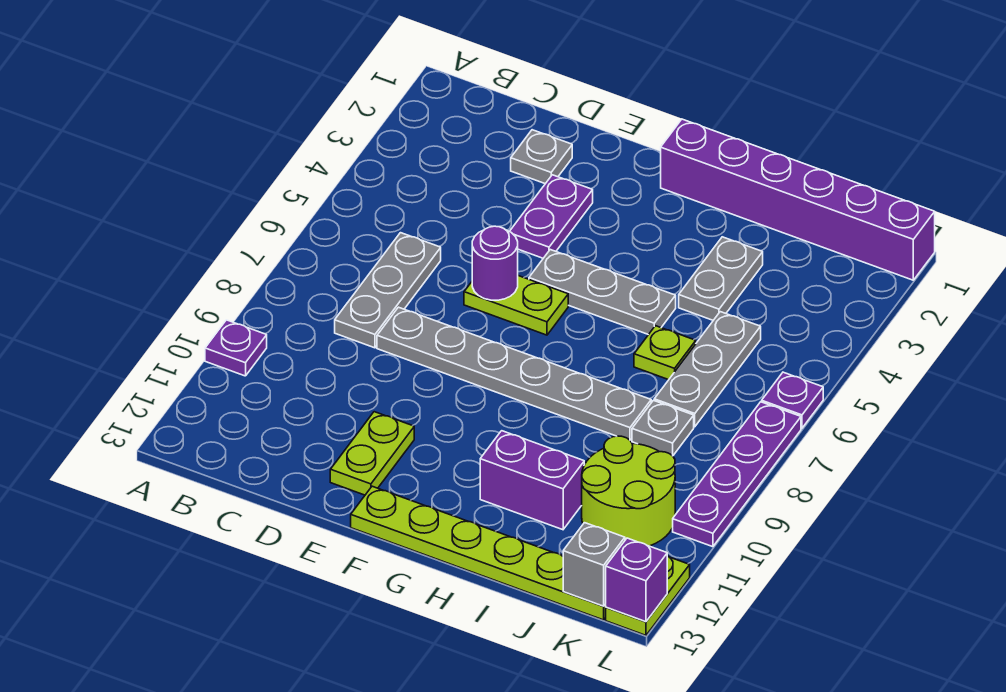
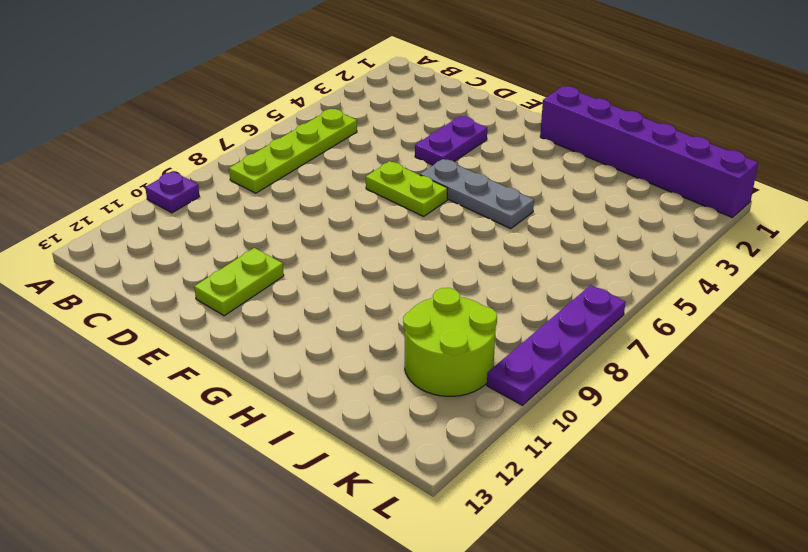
lime 1x4 plate [229,109,357,193] -> none
none -> grey 1x3 plate [335,233,441,348]
none -> grey 1x1 plate [511,130,572,184]
none -> grey 1x6 plate [377,307,651,440]

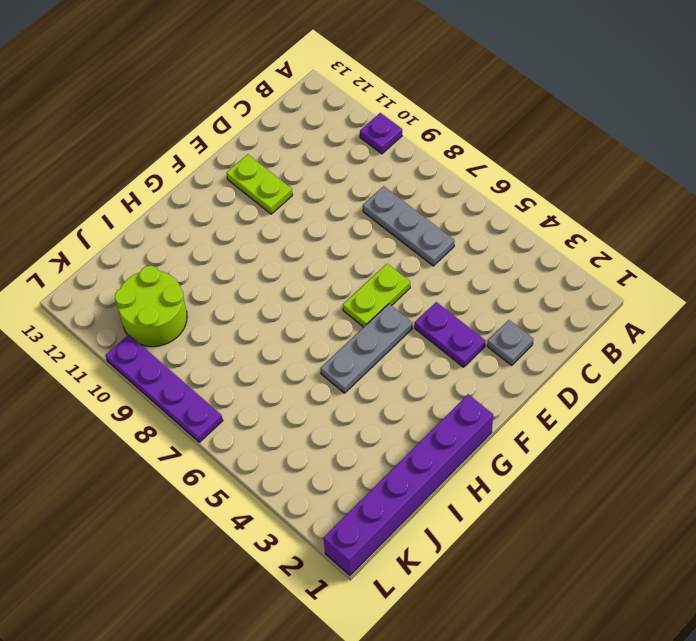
none -> grey 1x6 plate [377,307,651,440]
none -> lime 1x6 plate [351,486,606,620]
none -> purple 1x2 brick [480,431,584,530]

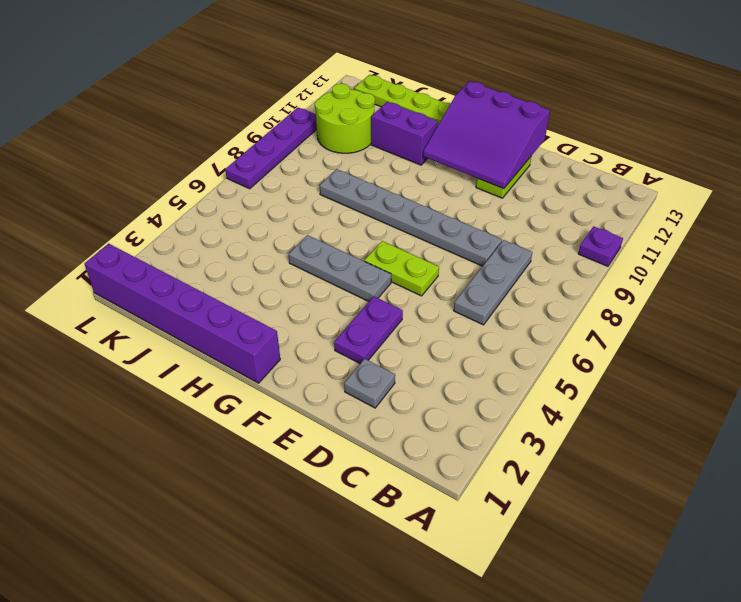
purple 3x3 slope [423,81,550,189] -> none
none -> grey 1x2 plate [679,237,763,320]
none -> lime 1x1 plate [634,326,696,380]
none -> grey 1x3 plate [654,312,761,427]

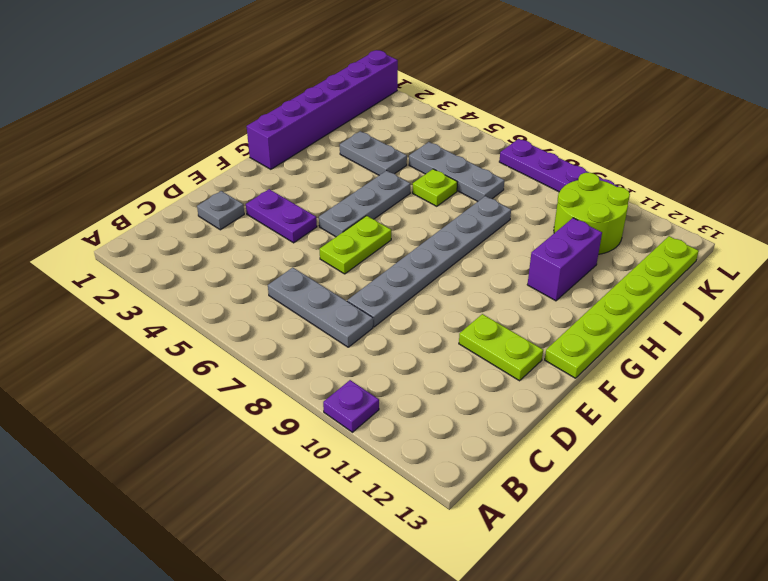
none -> grey 1x1 plate [632,400,694,456]
none -> purple 1x1 plate [762,372,823,428]
none -> lime 1x2 plate [606,556,690,635]

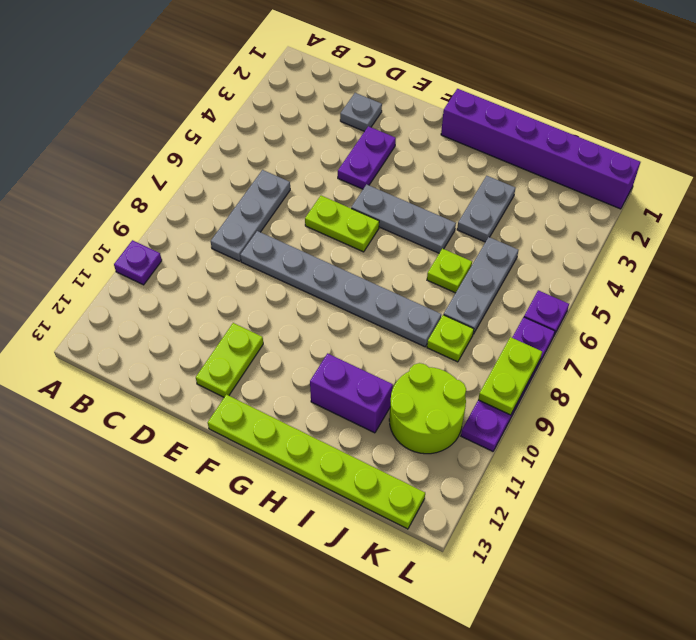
lime 1x1 plate [427,315,474,362] -> grey 1x1 plate [632,400,694,456]
lime 1x2 plate [478,337,542,415] -> lime 1x2 plate moved to [606,556,690,635]
none -> purple 1x1 round brick [472,226,518,300]
none -> grey 1x1 brick [563,523,625,606]
none -> purple 1x1 brick [606,538,667,622]

